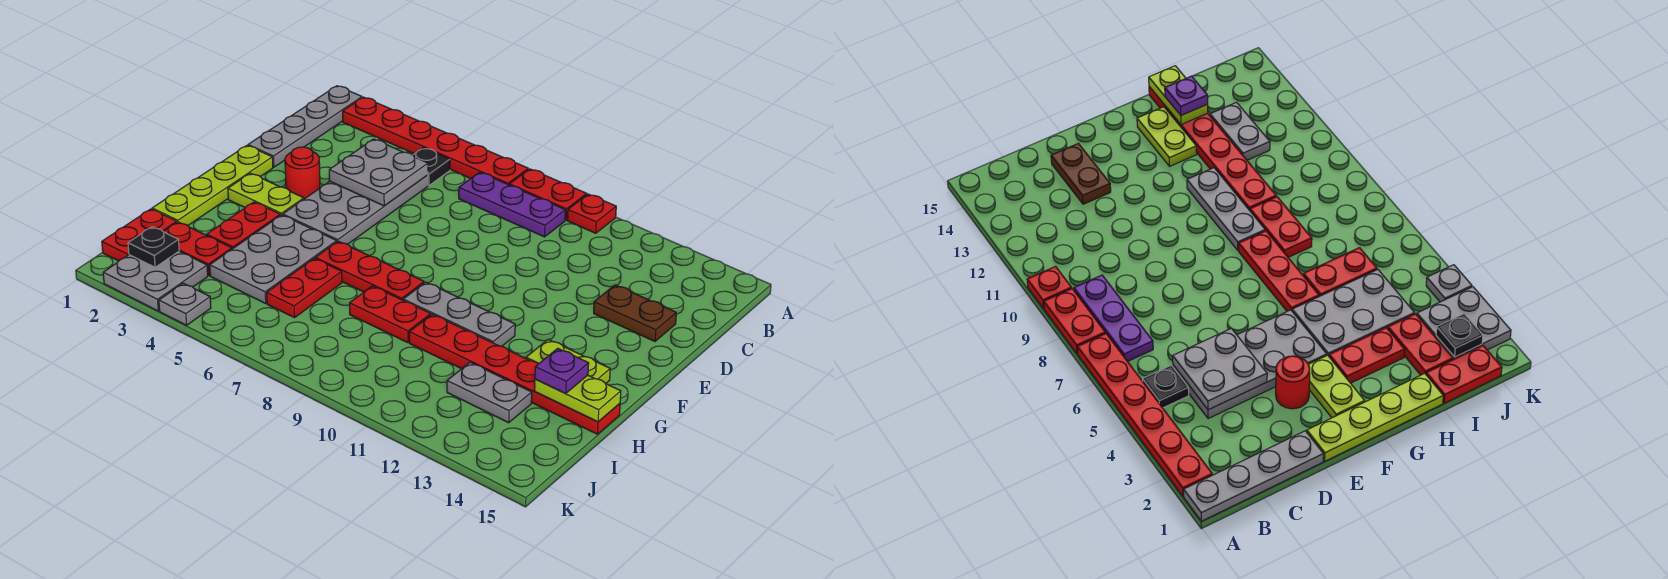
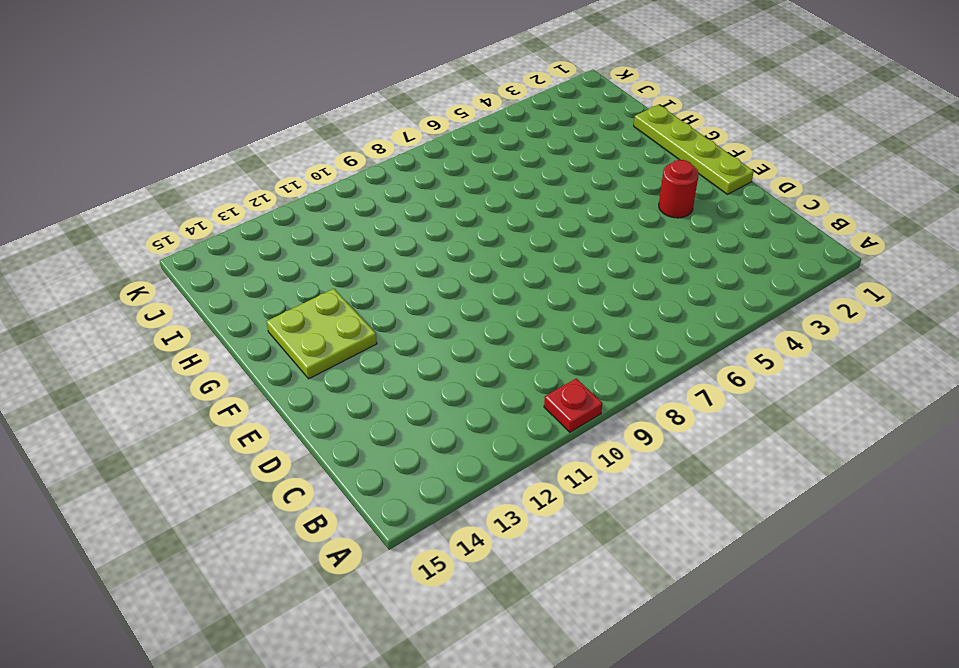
lime 2x2 plate [267,289,377,379] -> lime 1x2 plate [526,340,610,384]
none -> grey 1x4 plate [248,86,362,167]
none -> red 1x6 plate [343,97,528,185]
none -> red 1x2 plate [509,169,587,220]

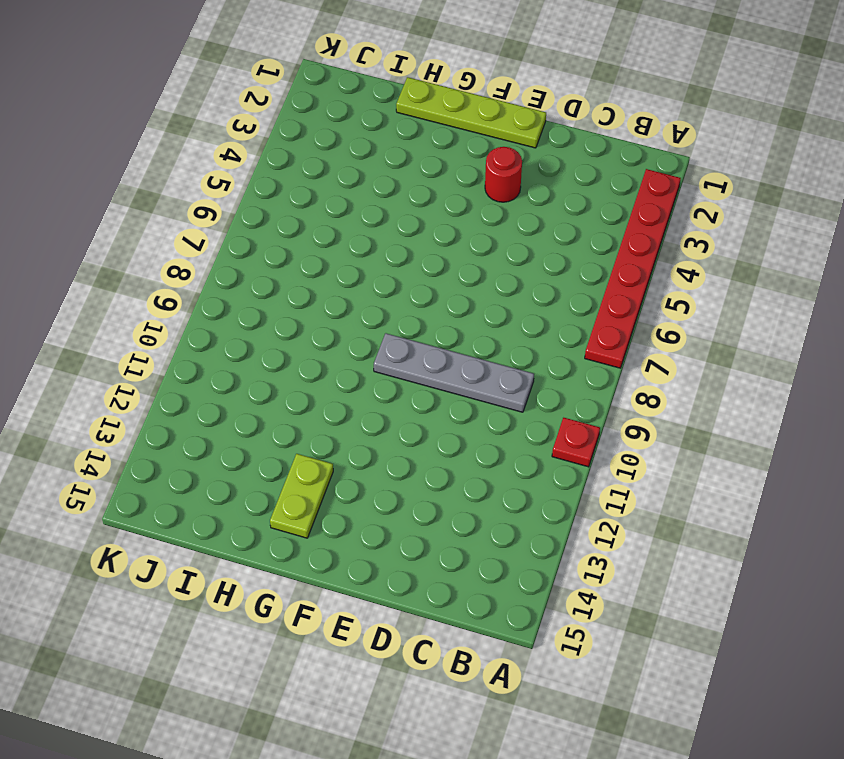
grey 1x4 plate [374,333,534,412] -> grey 1x4 plate moved to [248,86,362,167]
none -> red 1x2 plate [509,169,587,220]
none -> black 1x1 plate [413,148,450,185]
none -> purple 1x3 plate [459,172,565,237]

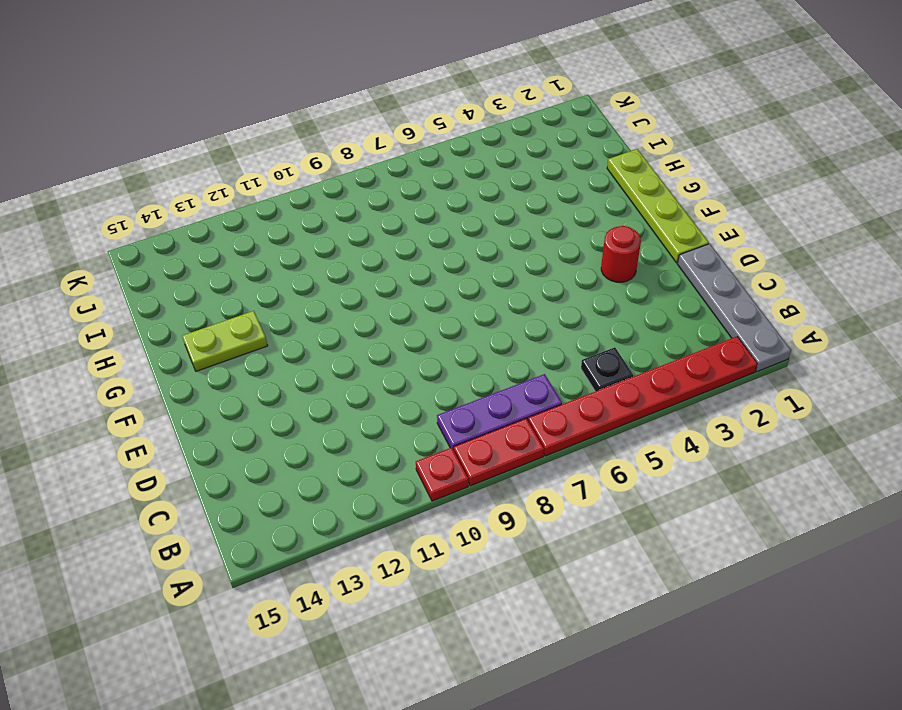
none -> grey 2x4 plate [283,175,428,244]
none -> brown 1x2 plate [594,285,676,341]
none -> lime 1x2 plate [228,173,304,215]

